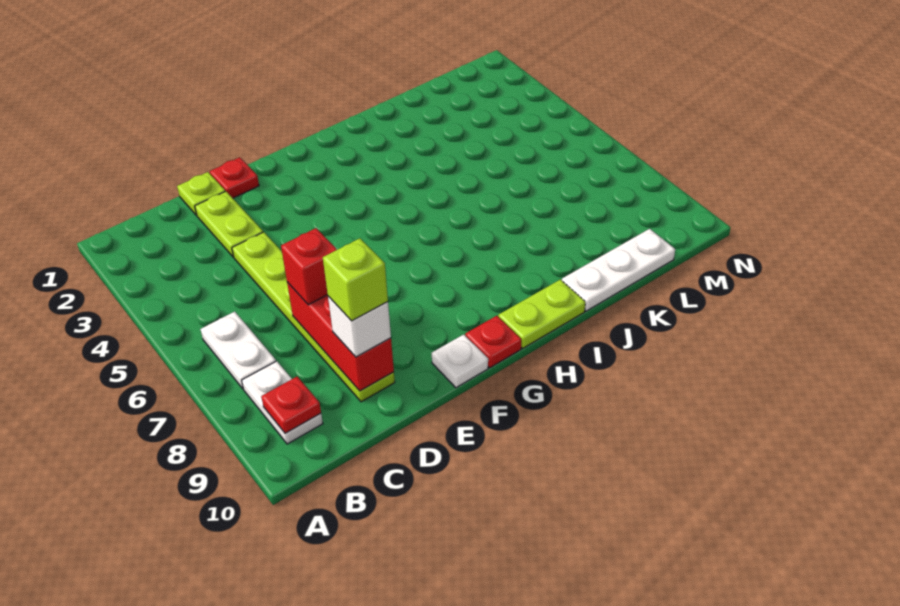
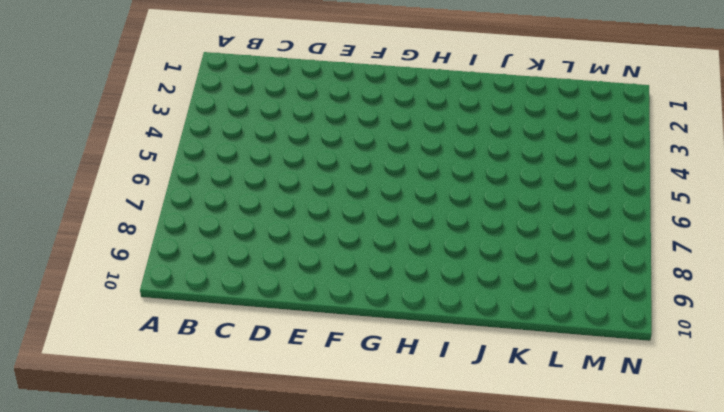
none -> white 1x2 plate [201,311,276,389]
none -> white 1x2 plate [242,361,323,444]
none -> lime 1x1 plate [177,172,225,215]

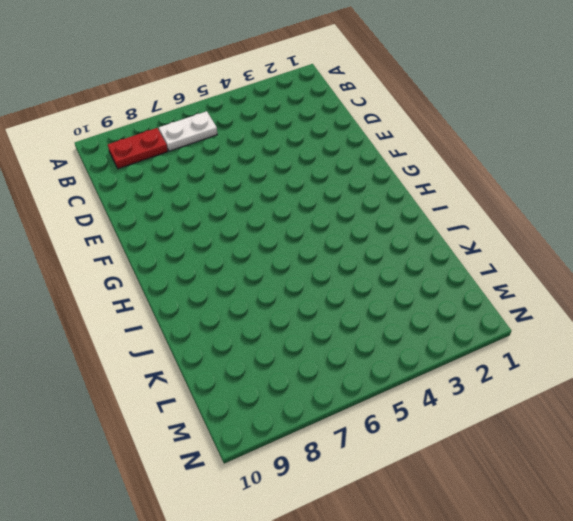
red 1x2 plate [108,128,168,169] -> white 1x2 plate [242,361,323,444]
none -> lime 1x1 plate [177,172,225,215]
none -> lime 1x2 plate [195,191,263,257]
none -> lime 1x6 plate [232,232,395,402]

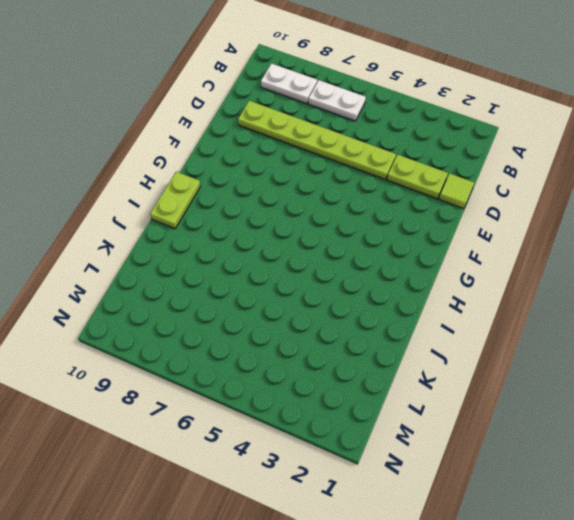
lime 1x1 tile [439,174,474,209] -> lime 1x1 plate [177,172,225,215]
none -> red 1x1 plate [210,157,259,198]
none -> white 1x1 plate [432,334,488,388]
none -> red 1x1 plate [465,316,521,368]

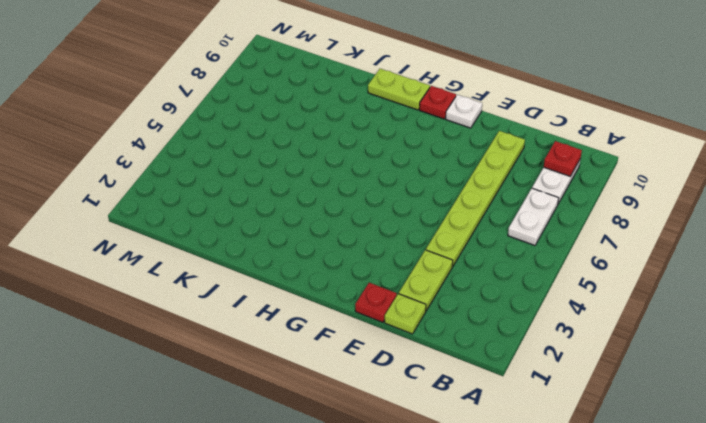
none -> white 1x3 plate [562,229,675,311]
none -> red 1x3 brick [287,282,394,391]
none -> red 1x1 brick [281,228,337,305]

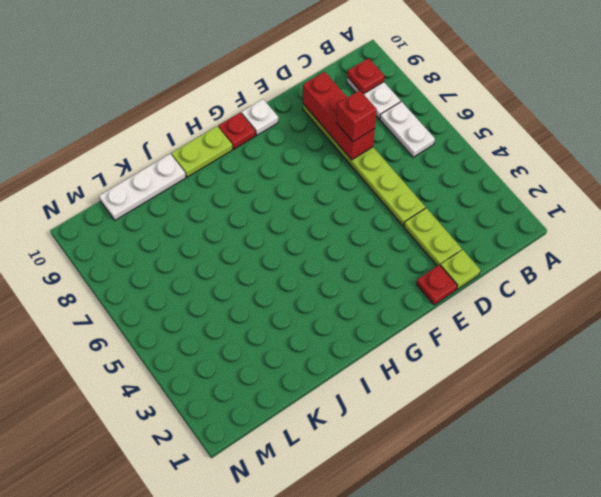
none -> white 1x1 brick [328,296,391,357]
none -> lime 1x1 brick [323,238,388,321]

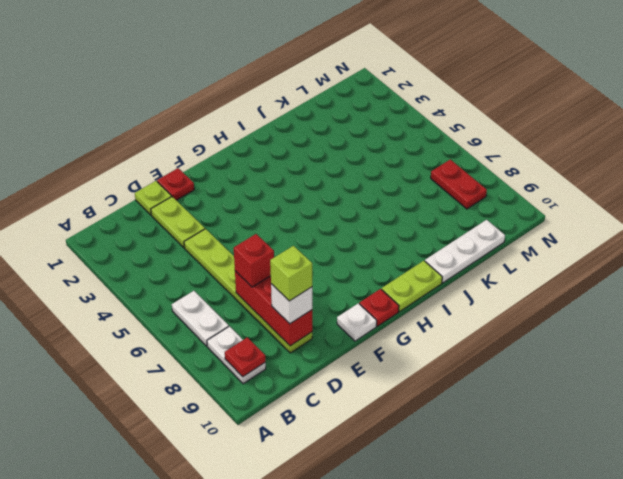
red 1x2 plate [431,159,487,209] -> none

